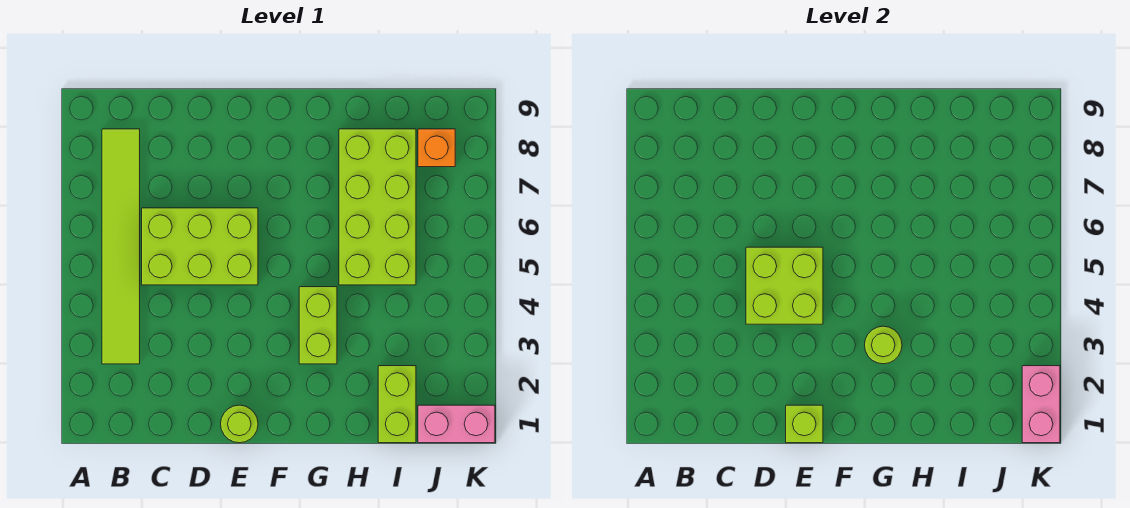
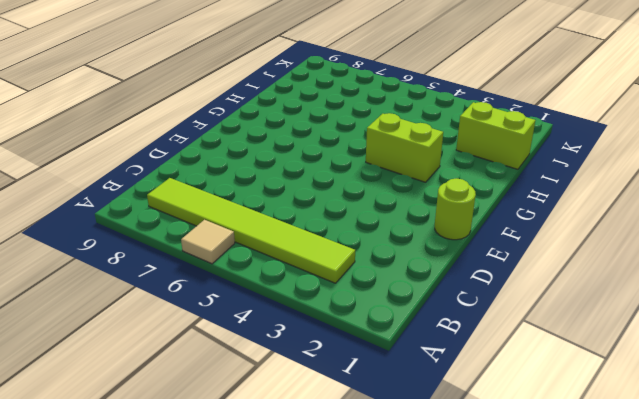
tan 1x1 tile [181,220,235,264] -> none
none -> lime 2x3 brick [142,208,258,285]
none -> lime 2x4 brick [339,129,416,285]
none -> pink 1x2 brick [418,405,495,443]

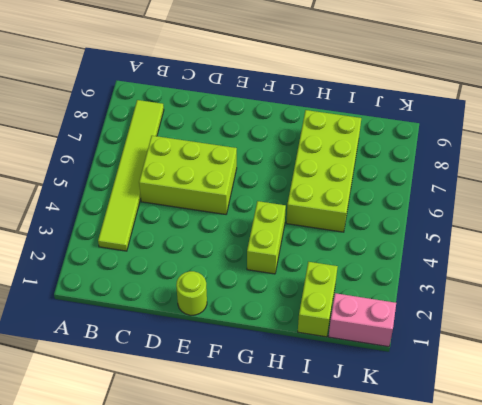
none -> orange 1x1 brick [418,129,455,167]
none -> lime 2x2 brick [746,247,823,324]
none -> lime 1x1 brick [786,405,823,443]

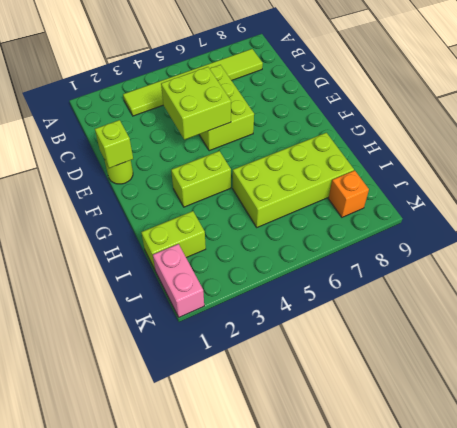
none -> lime 1x1 round brick [865,326,902,364]
none -> pink 1x2 brick [1022,366,1060,443]

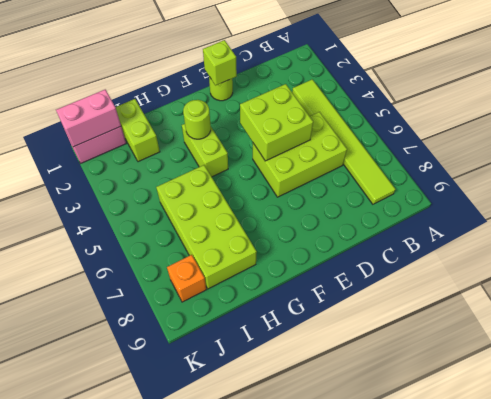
pink 1x2 brick [56,90,121,147] -> pink 1x2 brick turned to [1022,366,1060,443]

